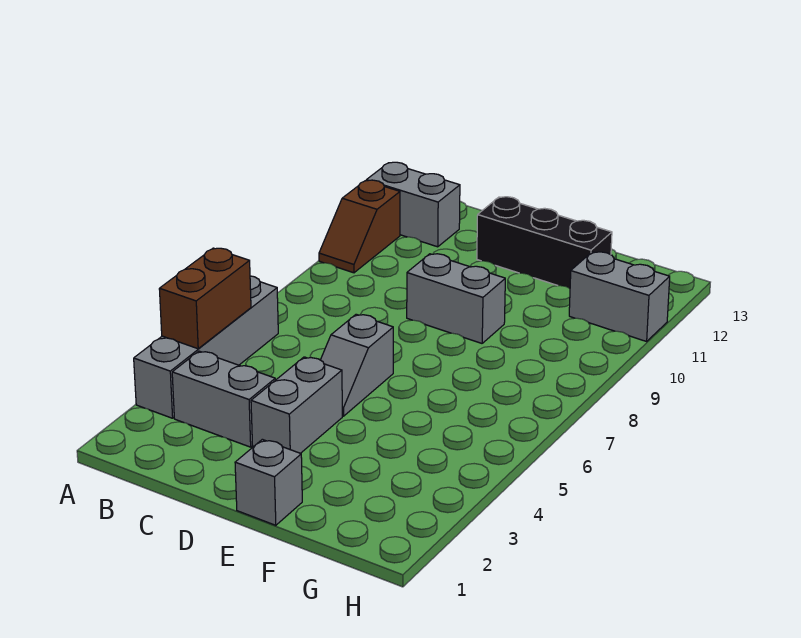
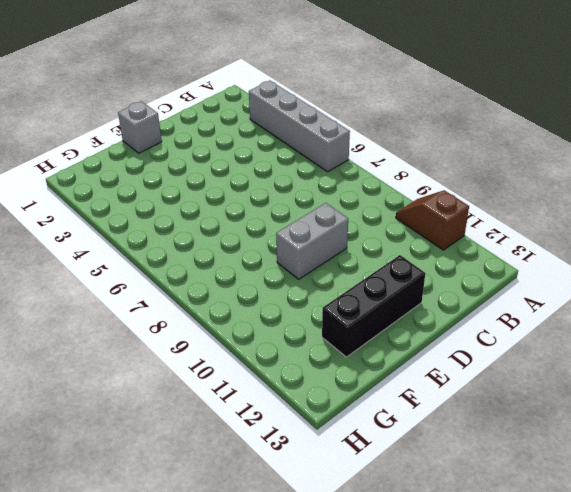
none -> grey 1x2 brick [366,162,460,247]
none -> grey 1x2 brick [172,351,275,447]

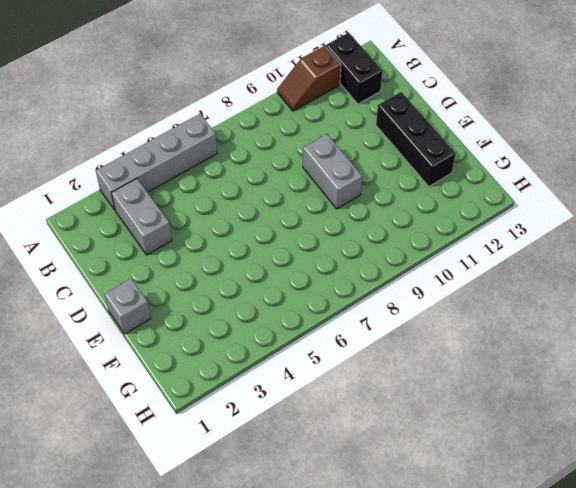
black 1x2 brick [326,33,382,104] -> grey 1x2 brick [366,162,460,247]
none -> grey 1x2 brick [251,357,342,453]
none -> grey 1x2 slope [321,314,393,416]

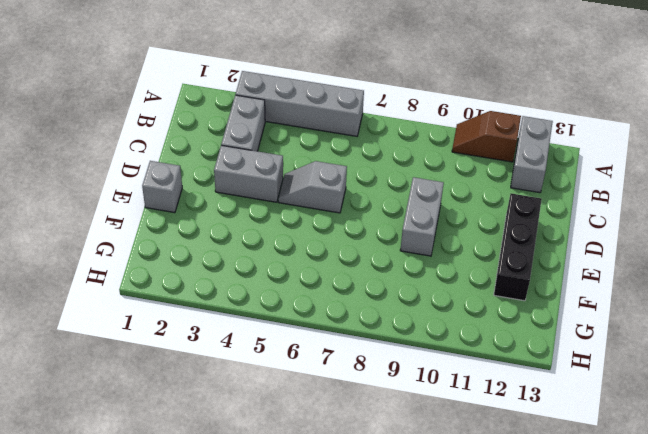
none -> grey 1x2 brick [569,252,670,341]
none -> brown 1x2 brick [159,248,251,349]

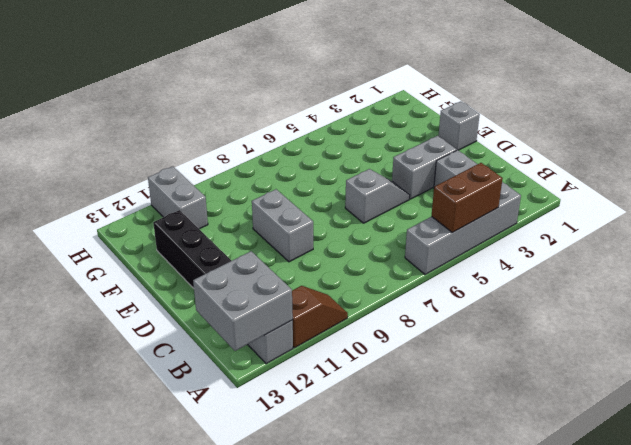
grey 2x2 brick [193,251,293,351] -> none

